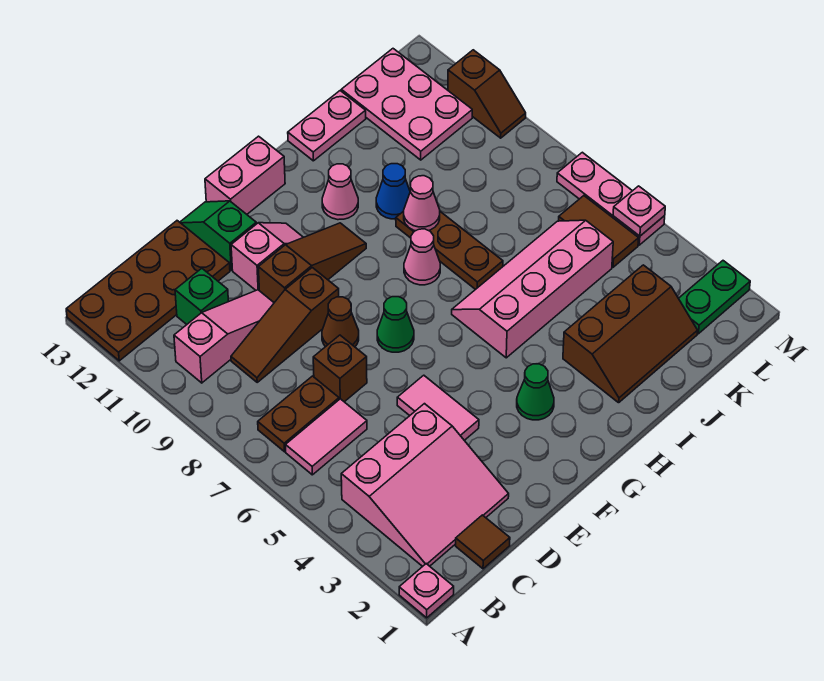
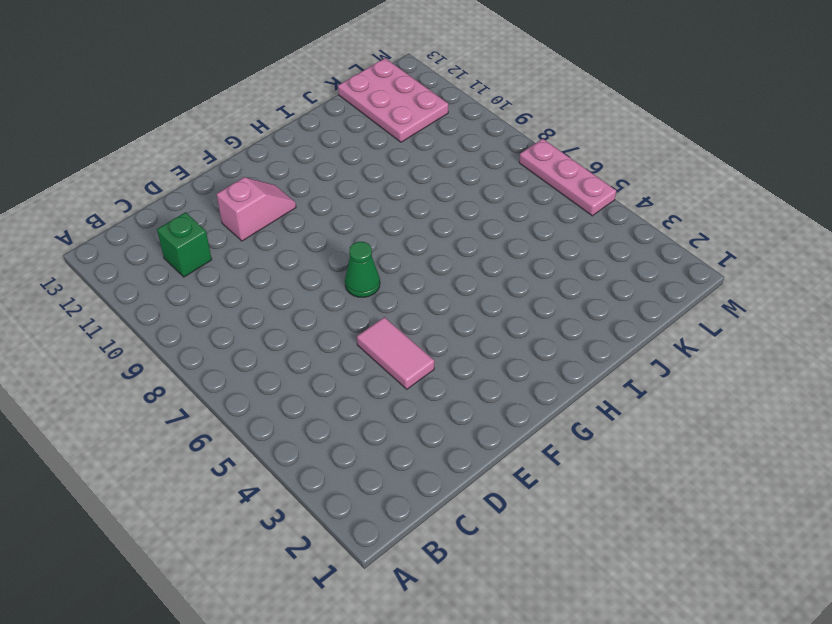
none -> pink 1x1 plate [399,564,454,618]
none -> brown 2x4 plate [66,221,230,361]
none -> pink 3x3 slope [341,404,509,566]
none -> pink 1x2 tile [286,399,367,475]

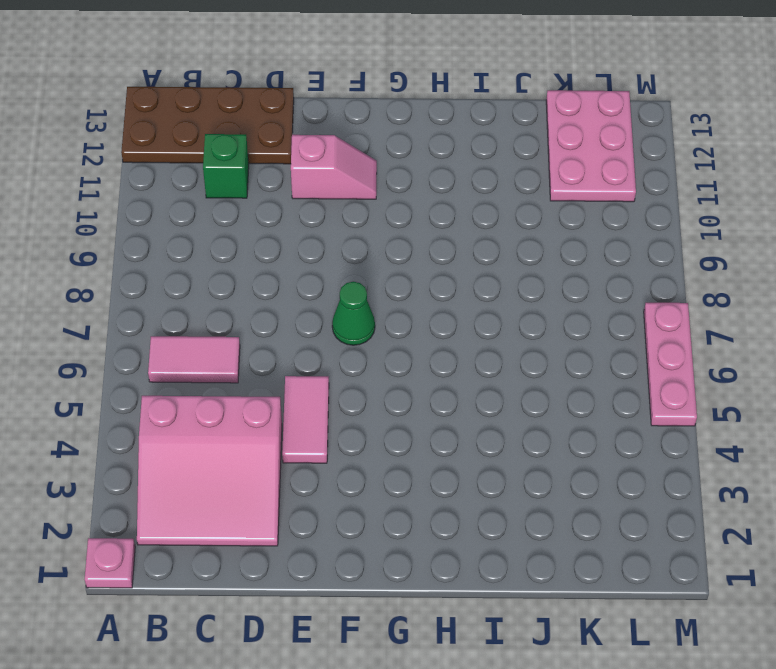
none -> brown 1x2 plate [258,376,339,452]
none -> pink 1x3 slope [174,290,274,383]
none -> brown 1x1 tile [456,515,510,569]
none -> brown 1x3 slope [231,268,339,382]

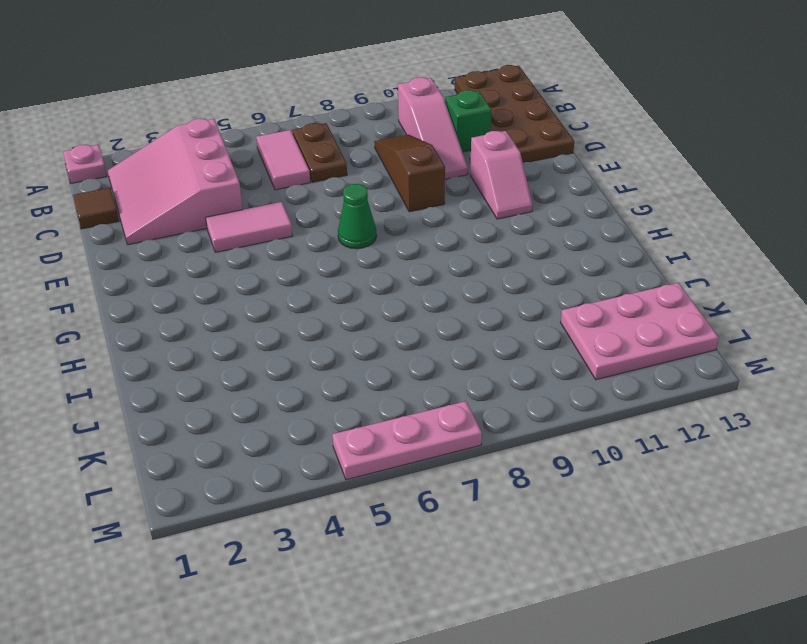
none -> brown 1x1 brick [313,335,367,402]
none -> brown 1x1 cone [322,297,359,347]
none -> brown 1x3 slope [258,223,366,303]
none -> green 1x2 slope [180,201,256,270]

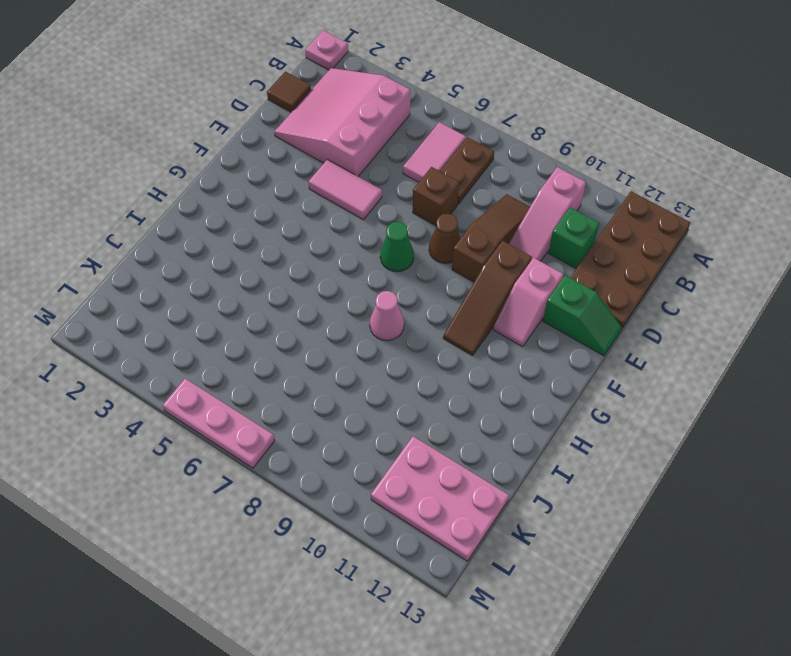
none -> pink 1x2 brick [205,136,285,214]
none -> green 1x1 cone [517,364,554,420]
none -> pink 2x4 slope [452,220,613,358]
none -> pink 1x1 cone [322,164,358,220]

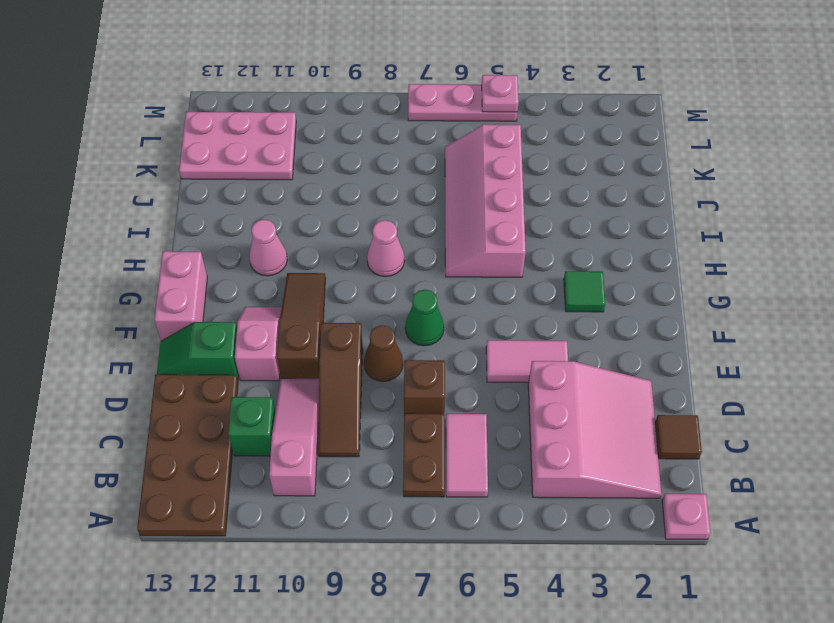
green 1x1 tile [564,271,605,312] -> green 1x1 cone [517,364,554,420]
none -> brown 2x3 slope [563,265,698,403]
none -> brown 1x3 plate [396,211,503,289]
none -> blue 1x1 cone [376,164,410,219]
none -> pink 1x2 plate [288,91,366,161]

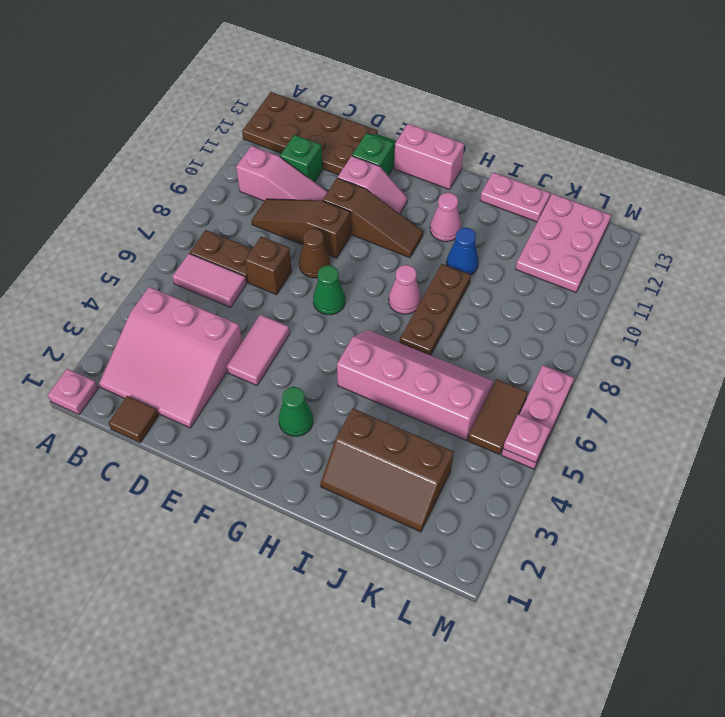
none -> green 1x2 plate [678,261,750,334]
none -> brown 1x2 slope [448,50,526,138]
none -> pink 1x1 cone [404,176,440,231]

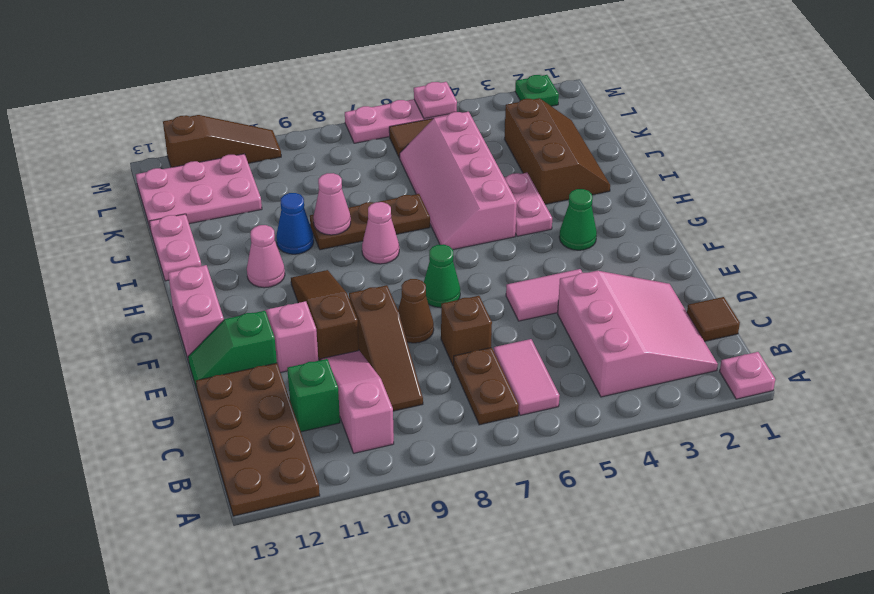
pink 1x2 plate [504,173,552,236] -> none
green 1x1 plate [515,75,559,106] -> green 1x2 plate [678,261,750,334]
brown 1x3 slope [163,115,281,167] -> brown 1x2 slope [448,50,526,138]

